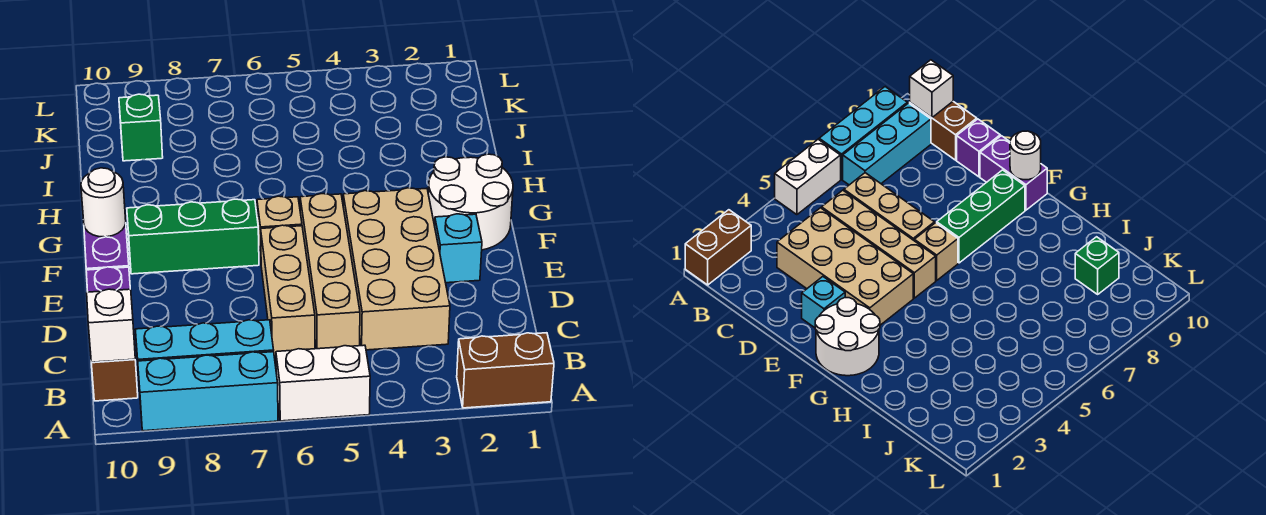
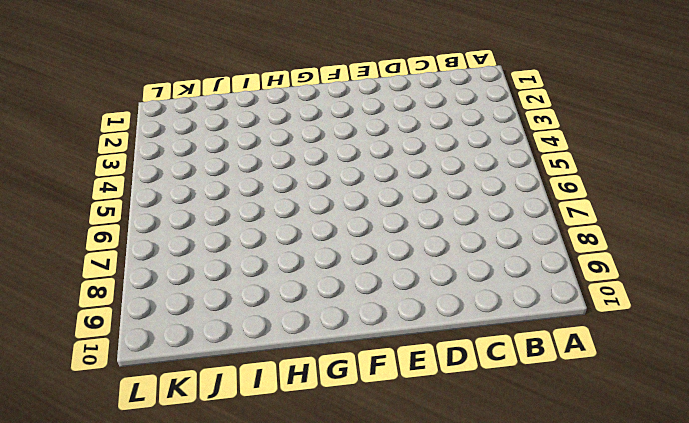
none -> brown 1x2 brick [457,333,554,408]
none -> white 1x2 brick [276,345,370,421]
none -> cyan 1x3 brick [138,352,278,431]

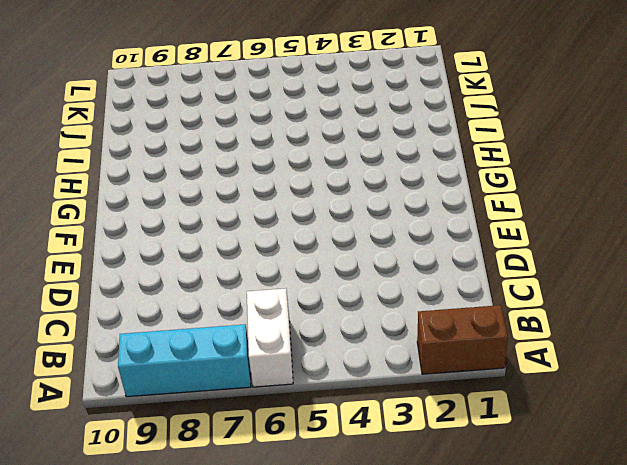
white 1x2 brick [247,288,293,387] -> white 1x2 brick turned to [276,345,370,421]
none -> cyan 1x3 brick [135,320,274,376]
none -> brown 1x2 brick [91,359,138,401]
none -> tan 2x4 brick [343,188,450,350]

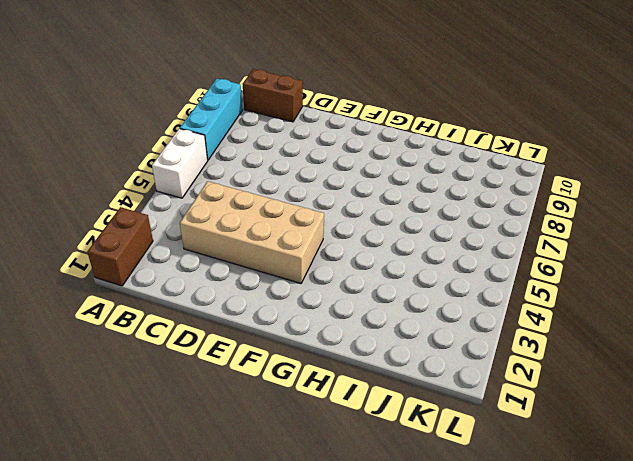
none -> cyan 1x3 brick [135,320,274,376]
none -> tan 1x4 brick [300,194,360,349]
none -> tan 1x3 brick [261,225,315,356]

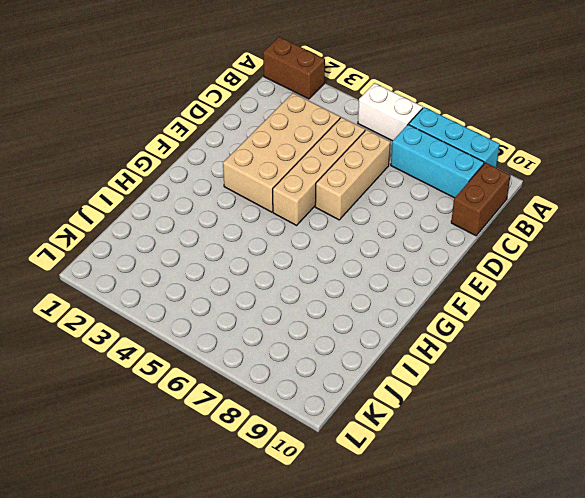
none -> purple 1x1 brick [86,267,130,292]
none -> cyan 1x1 brick [435,214,482,283]
none -> purple 1x2 brick [84,223,129,270]

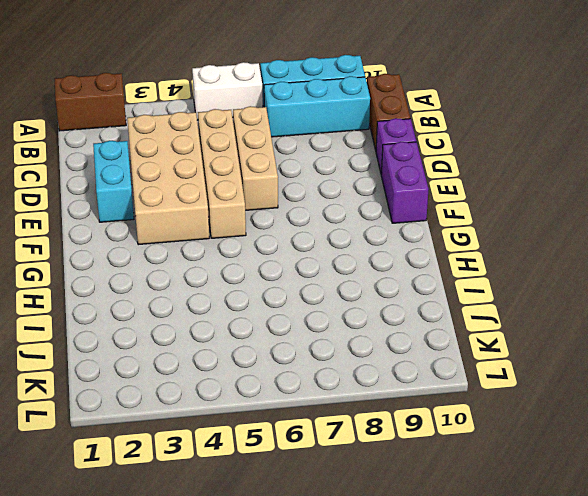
cyan 1x2 brick [93,141,134,222] -> cyan 1x1 brick [435,214,482,283]
none -> white 2x2 round brick [428,154,513,250]
none -> tan 1x1 brick [257,196,302,260]
none -> green 1x3 brick [127,199,259,274]

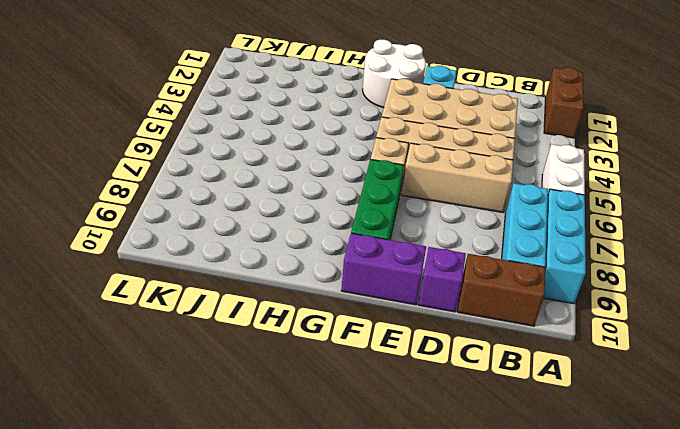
none -> green 1x1 brick [119,94,163,161]
none -> white 1x1 brick [87,289,135,362]
none -> white 1x1 round brick [81,168,126,237]

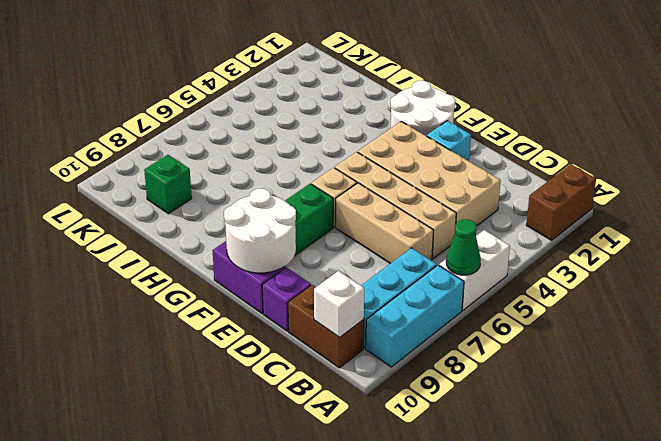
green 1x1 cone [446,219,481,275] -> none
white 2x2 round brick [224,188,296,273] -> white 1x1 round brick [81,168,126,237]

